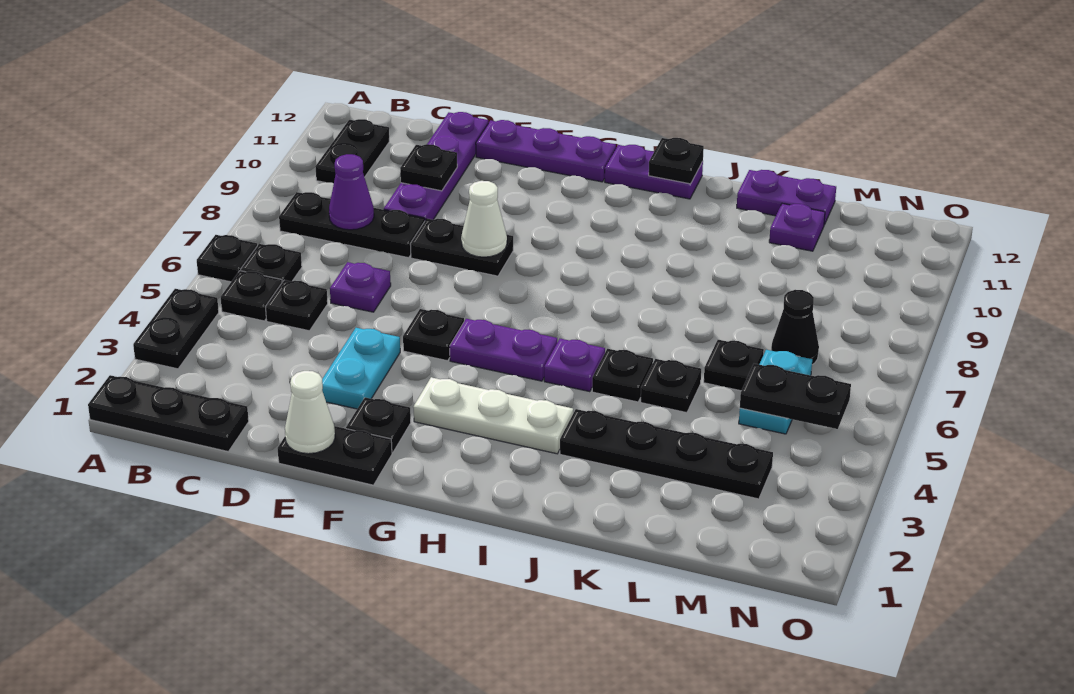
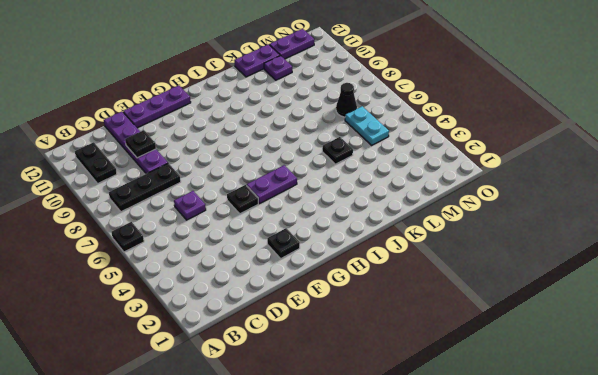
purple 1x2 plate [269,29,314,59] -> purple 1x2 plate moved to [605,145,703,199]
none -> black 1x3 plate [88,375,249,451]
none -> black 1x2 plate [133,289,219,369]
none -> black 1x1 plate [221,271,282,321]
none -> black 1x1 plate [241,244,302,282]

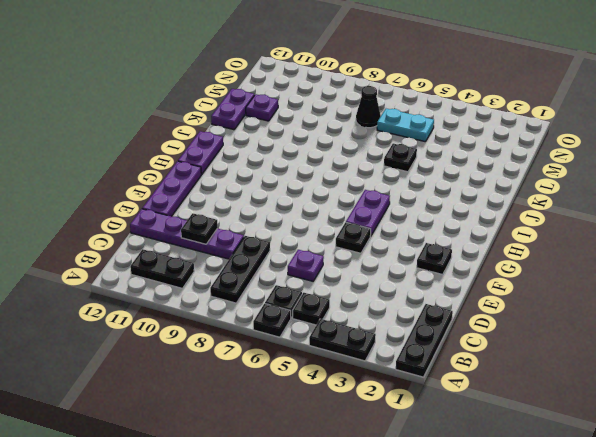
none -> black 1x1 plate [266,280,328,331]
none -> black 1x2 plate [278,426,392,485]
none -> cyan 1x2 plate [322,328,400,409]
none -> black 1x2 plate [410,219,513,276]

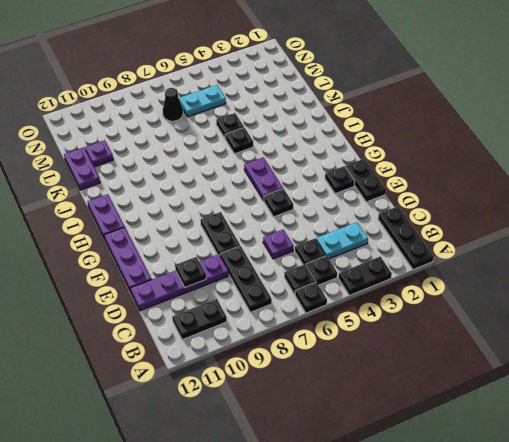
cyan 1x2 plate [316,222,368,259] -> cyan 1x2 plate moved to [322,328,400,409]
none -> white 1x3 plate [413,377,573,454]
none -> purple 1x1 plate [544,339,605,392]
none -> black 1x4 plate [560,409,773,499]
none -> black 1x1 plate [704,340,764,391]

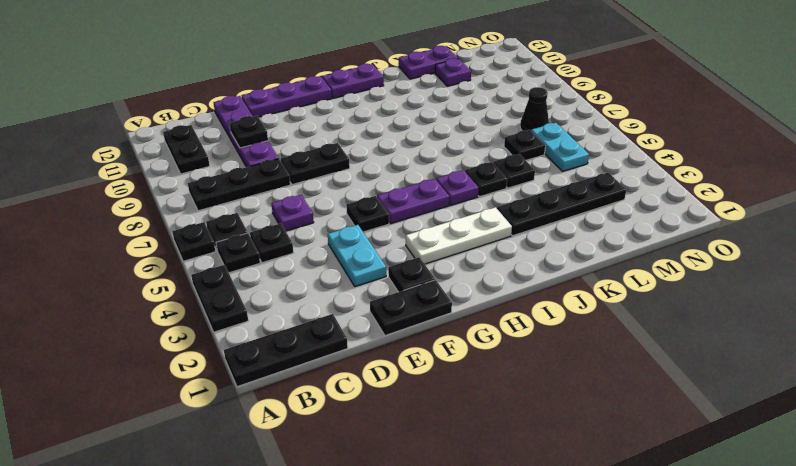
none -> purple 1x1 cone [329,154,374,230]
none -> white 1x1 cone [285,371,335,454]
none -> white 1x1 cone [461,181,507,257]
none -> black 1x1 plate [649,138,704,184]

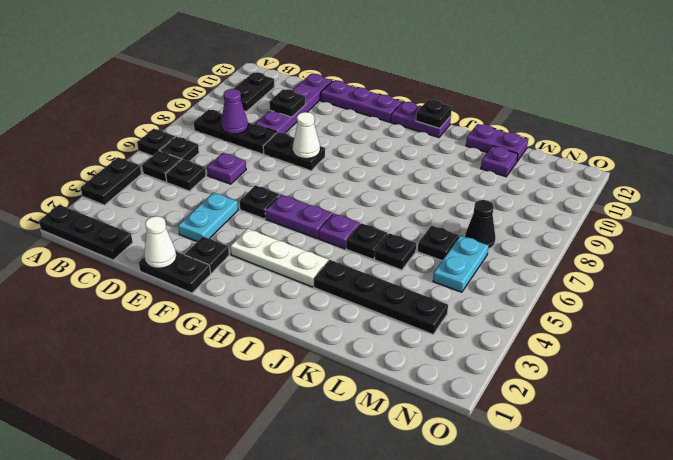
none -> black 1x2 plate [740,364,851,429]

